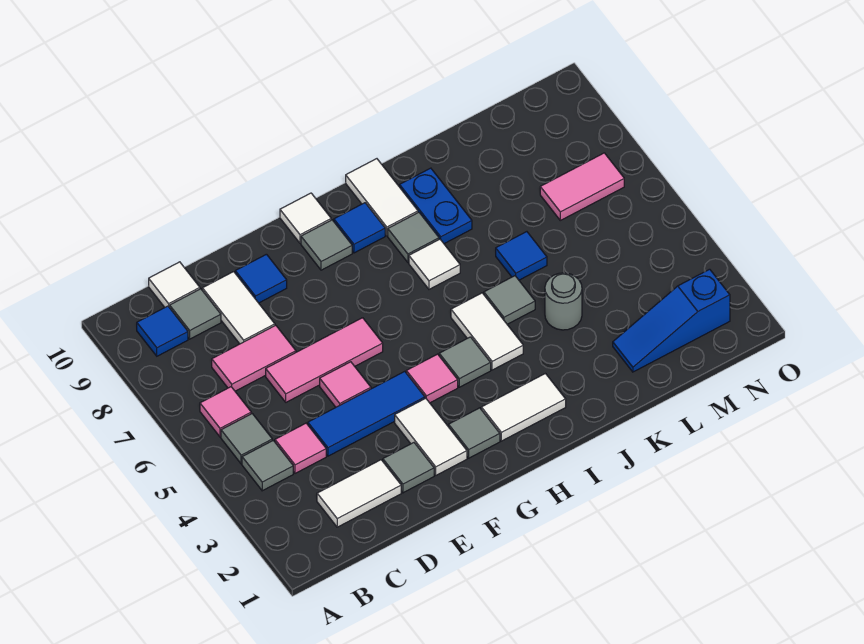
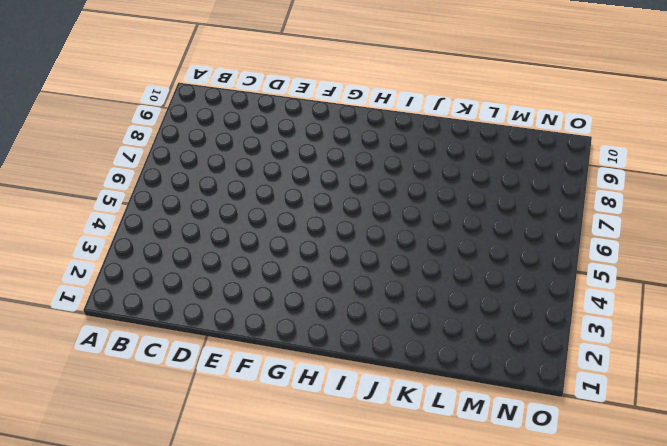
none -> grey 1x1 tile [242,440,293,491]
none -> grey 1x1 tile [221,414,272,464]
none -> pink 1x1 tile [200,387,251,437]
none -> blue 1x1 tile [137,306,188,356]

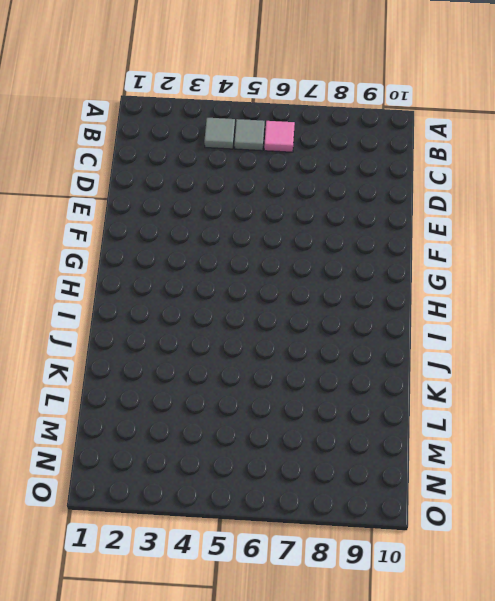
none -> blue 1x1 tile [137,306,188,356]
none -> white 1x2 tile [317,460,401,527]
none -> pink 1x1 tile [275,423,326,473]
none -> pink 1x2 tile [212,325,296,391]

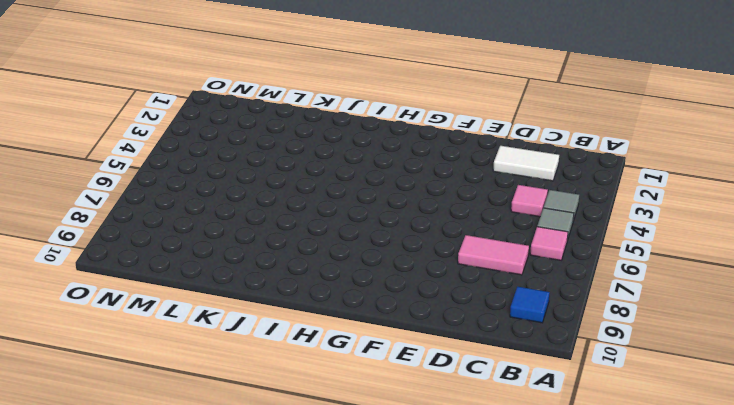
none -> grey 1x1 tile [170,289,221,339]
none -> white 1x1 tile [149,262,200,308]
none -> blue 1x3 tile [308,371,425,456]
none -> pink 1x3 tile [266,318,383,402]

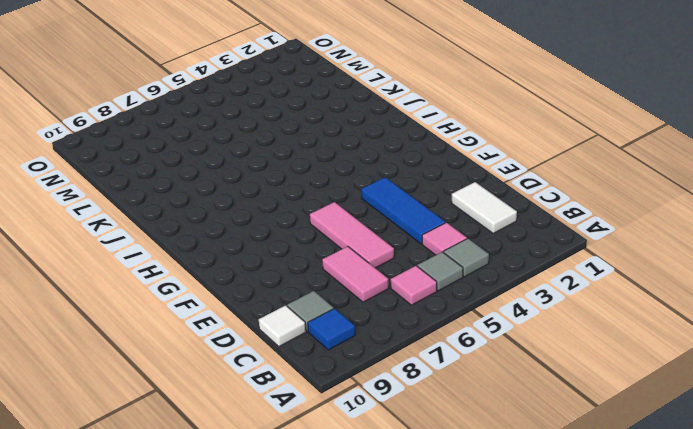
none -> white 1x2 tile [202,272,275,344]
none -> grey 1x1 tile [383,443,434,493]
none -> pink 1x1 tile [320,362,371,407]
none -> blue 1x1 tile [235,254,287,303]

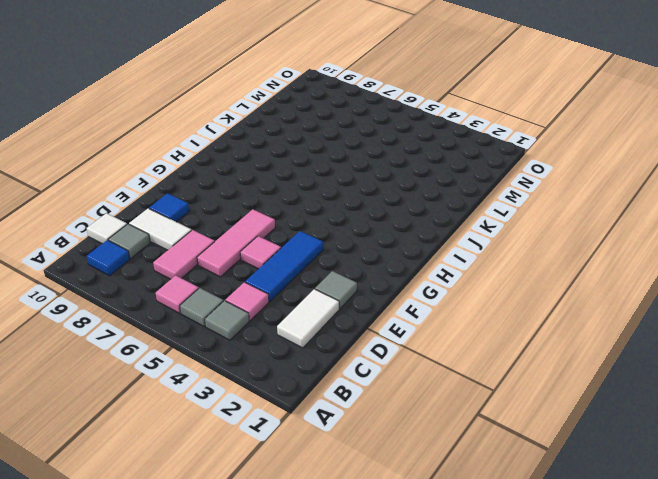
none -> white 1x2 tile [395,398,467,475]
none -> grey 1x1 tile [449,408,500,458]
none -> pink 1x1 tile [406,354,458,403]
none -> grey 1x1 tile [301,220,352,270]

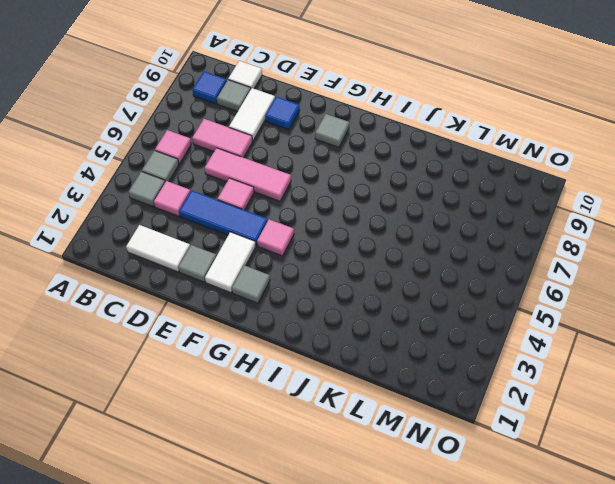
none -> white 1x1 tile [280,193,331,243]
none -> white 1x2 tile [481,374,566,441]
none -> grey 1x1 tile [439,337,491,387]
none -> blue 1x1 tile [334,203,385,253]

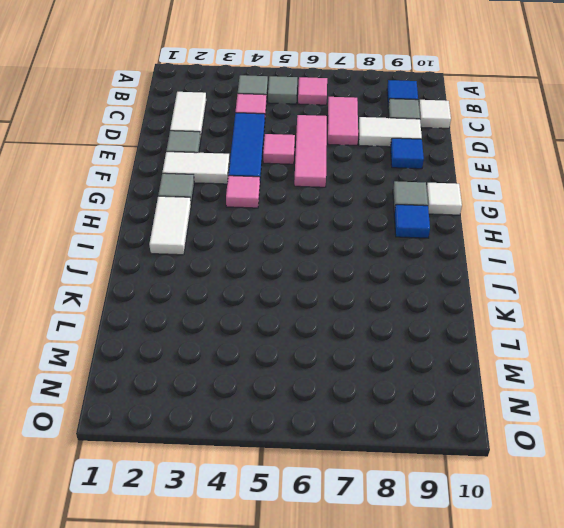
none -> grey 1x1 tile [439,337,491,387]
none -> white 1x2 tile [451,293,523,370]
none -> white 1x1 tile [409,239,460,289]
none -> grey 1x1 tile [388,212,439,262]

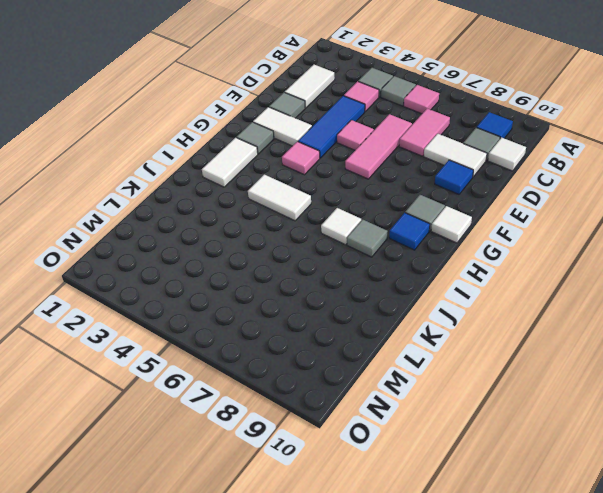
none -> grey 1x1 tile [439,337,491,387]
none -> white 1x2 tile [346,159,418,236]
none -> grey 1x1 tile [484,276,535,324]
none -> blue 1x2 plate [400,168,472,244]

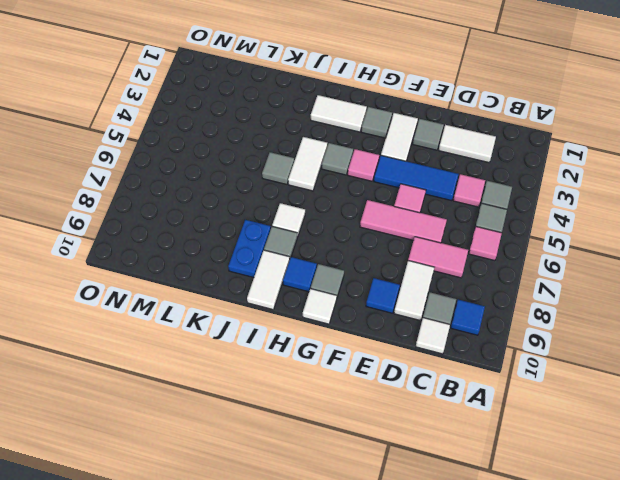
none -> grey 1x1 round brick [545,273,582,330]
none -> blue 1x1 tile [496,232,547,280]
none -> blue 1x3 slope [613,269,730,372]
none -> pink 1x2 tile [540,153,624,220]

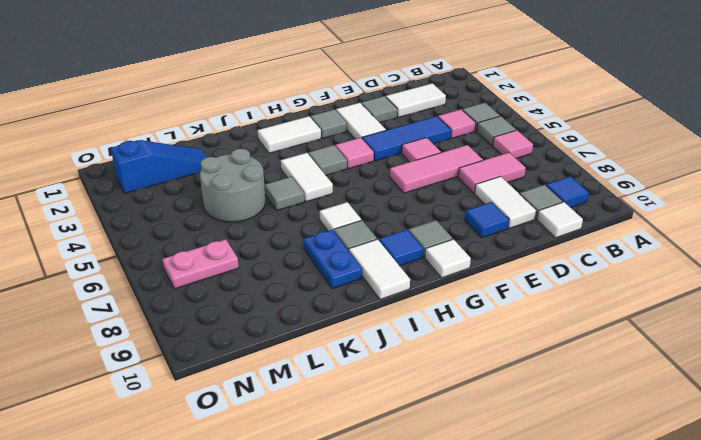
grey 2x2 round brick [200,149,266,222] -> grey 1x1 round brick [545,273,582,330]
pink 1x2 plate [162,239,239,289] -> pink 1x2 tile [540,153,624,220]
none -> blue 1x1 tile [496,232,547,280]

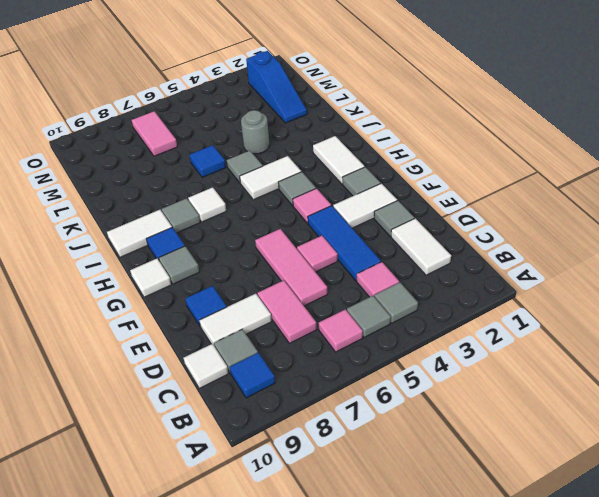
none -> blue 1x2 plate [400,168,472,244]

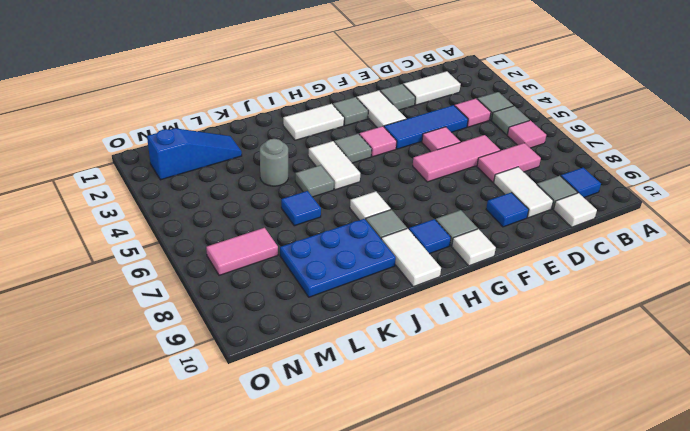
blue 2x3 plate [280,219,396,297] -> blue 1x2 plate [400,168,472,244]

